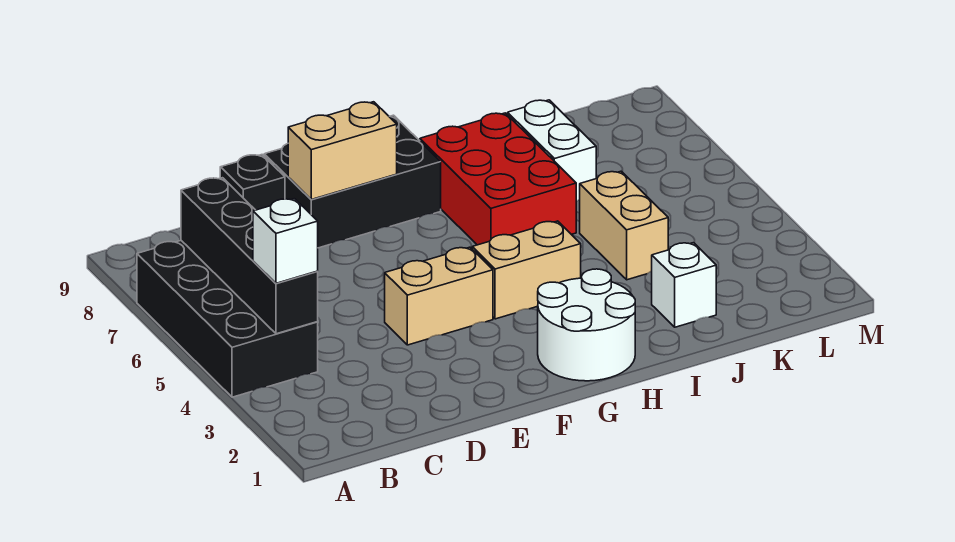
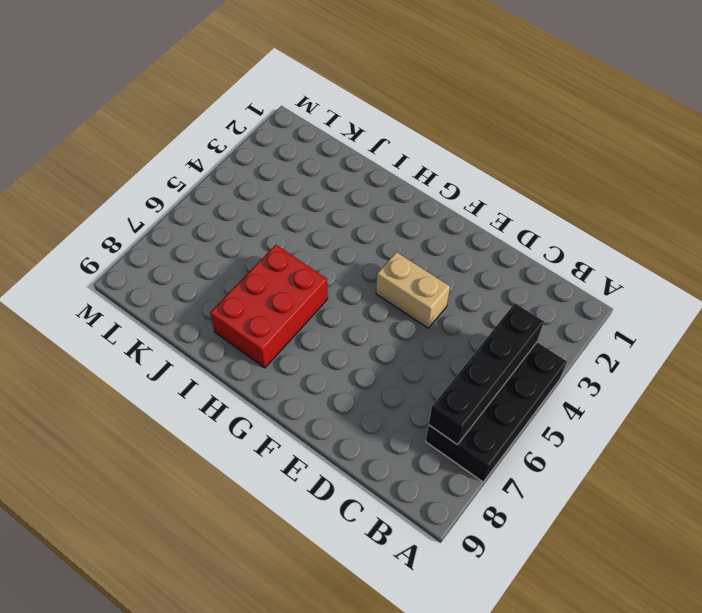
none -> black 1x1 brick [220,155,285,210]
none -> black 2x3 brick [264,115,441,248]
none -> white 2x2 round brick [538,269,635,381]

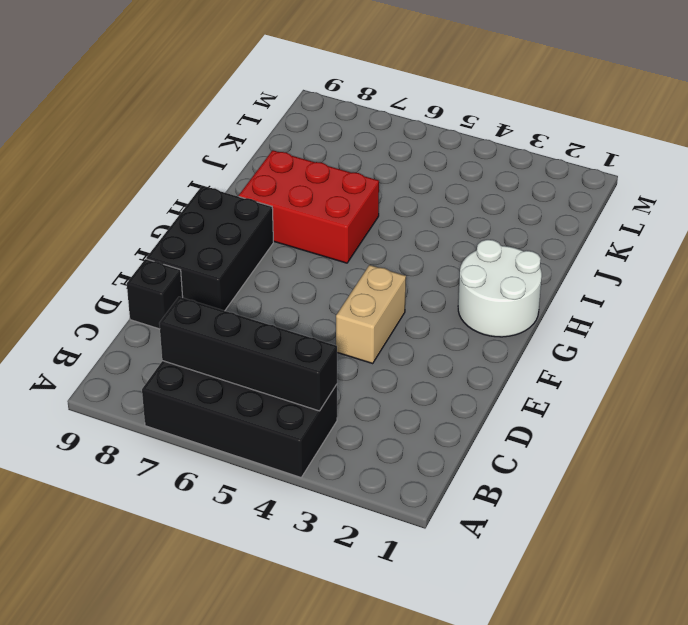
none -> tan 1x2 brick [472,221,581,319]
none -> white 1x1 brick [652,243,716,327]
none -> tan 1x2 brick [580,171,668,280]

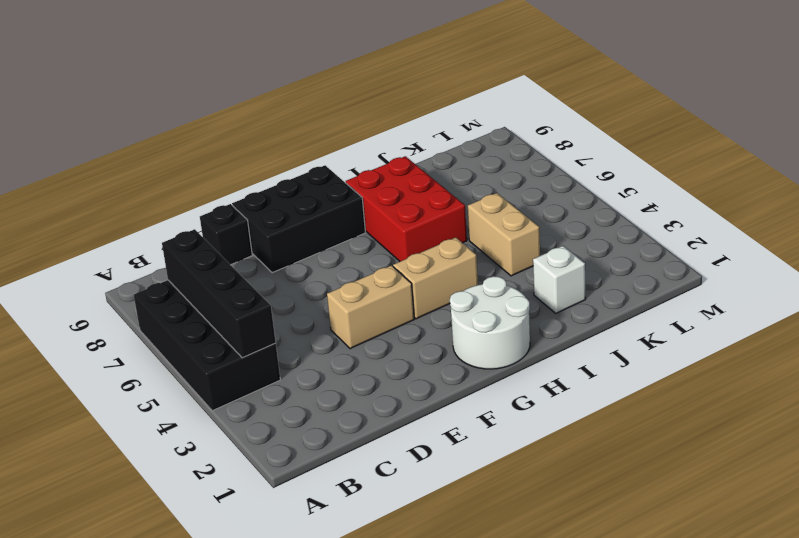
none -> white 1x2 brick [508,100,596,201]
none -> tan 1x2 brick [288,102,397,199]
none -> white 1x1 brick [253,199,318,283]

